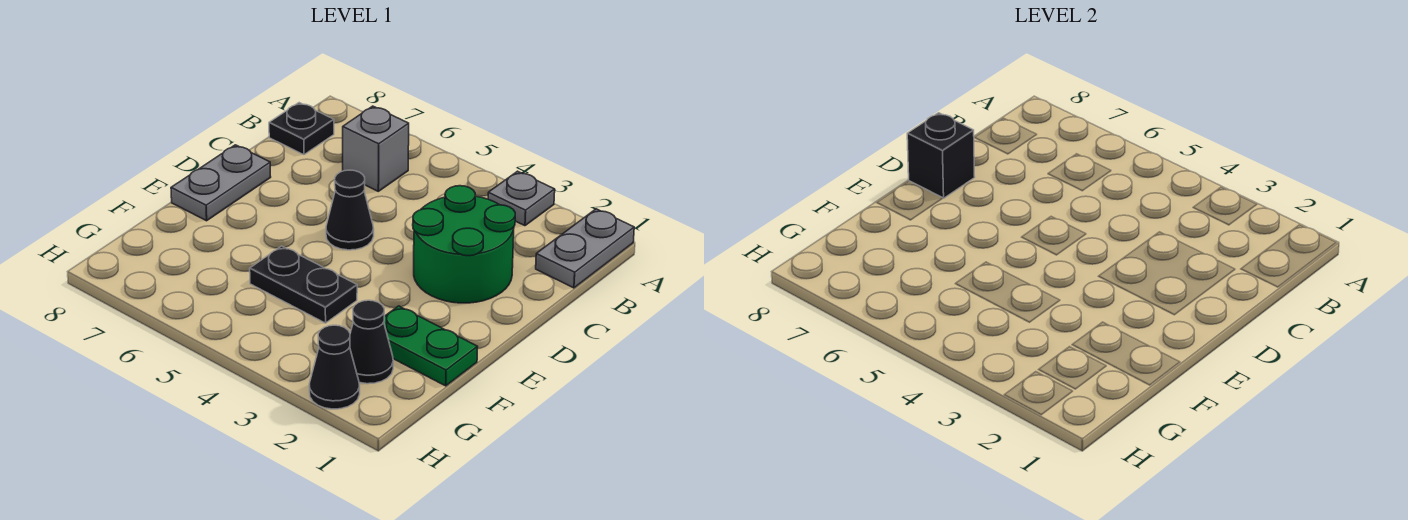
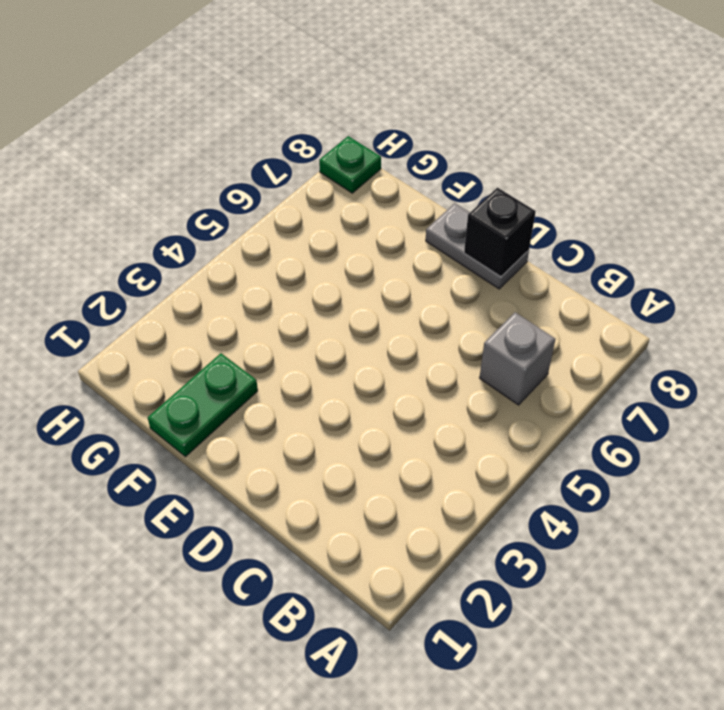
green 1x1 plate [319,136,381,193] -> none
none -> grey 1x2 plate [536,209,634,288]
none -> grey 1x1 plate [488,171,555,226]
none -> black 1x1 plate [269,103,334,155]

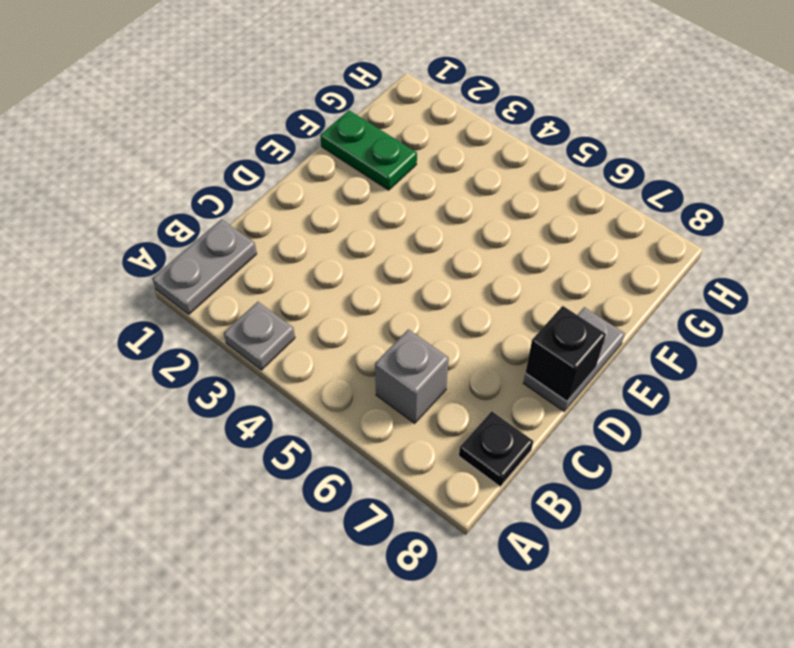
none -> green 2x2 round brick [413,186,515,303]
none -> black 1x1 cone [326,170,374,250]
none -> black 1x2 plate [250,246,357,323]

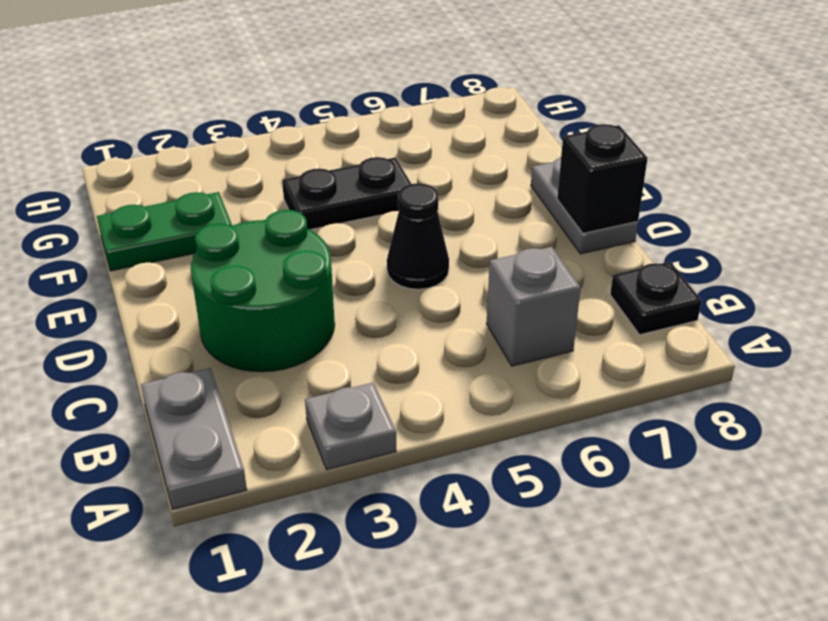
none -> black 1x1 cone [350,300,393,384]
none -> black 1x1 cone [309,325,360,409]

